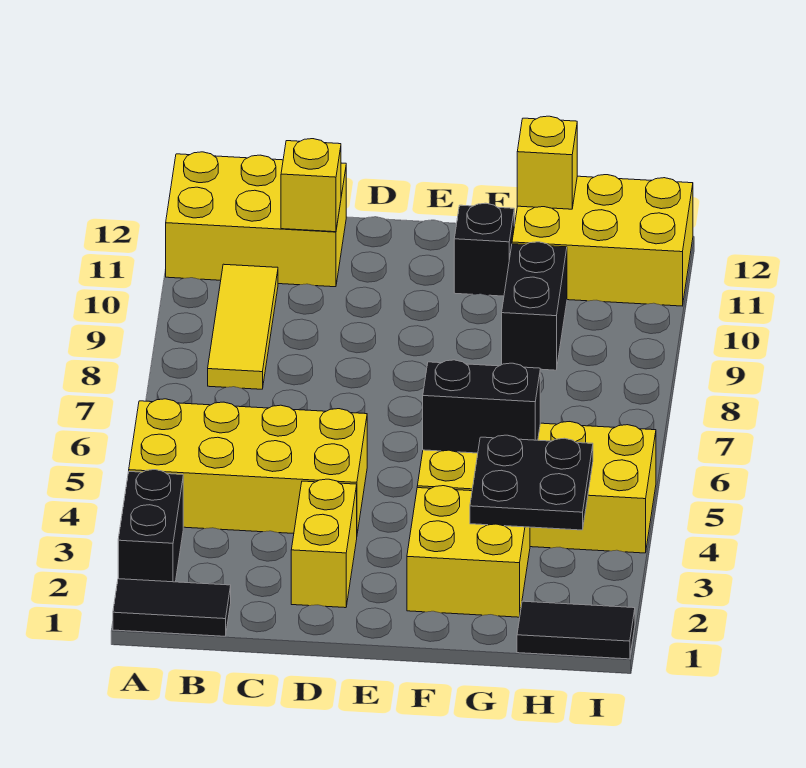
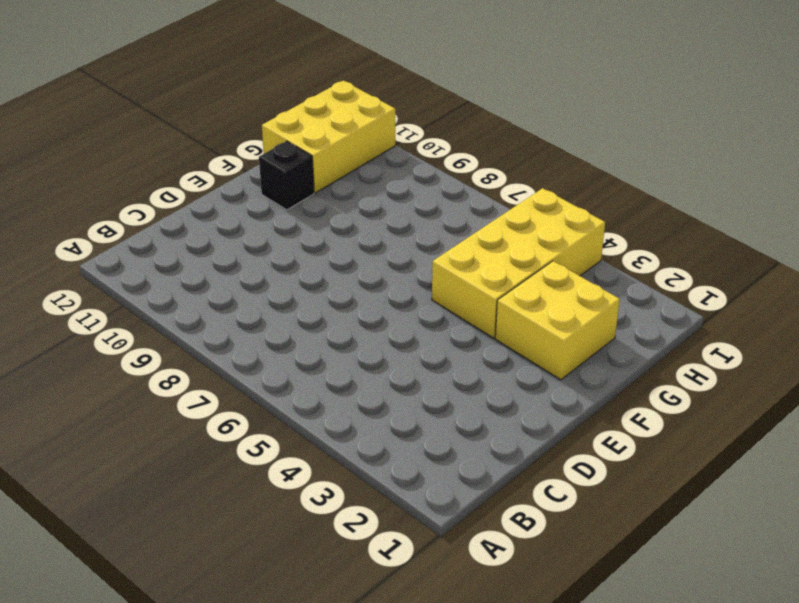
none -> black 1x2 tile [113,579,231,636]
none -> black 1x2 brick [118,470,183,582]
none -> yellow 2x4 brick [129,399,367,534]

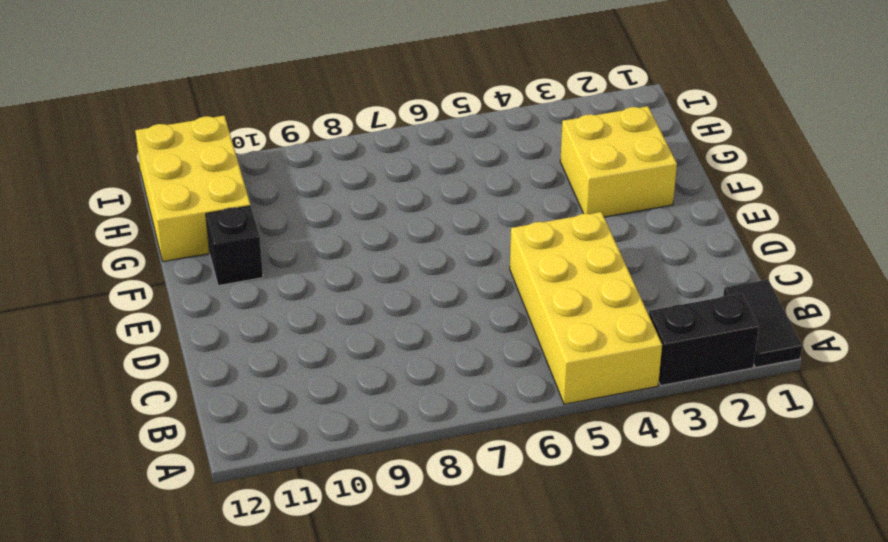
none -> yellow 2x3 brick [166,152,346,287]
none -> yellow 1x3 tile [208,264,278,389]
none -> yellow 1x2 brick [291,479,357,608]

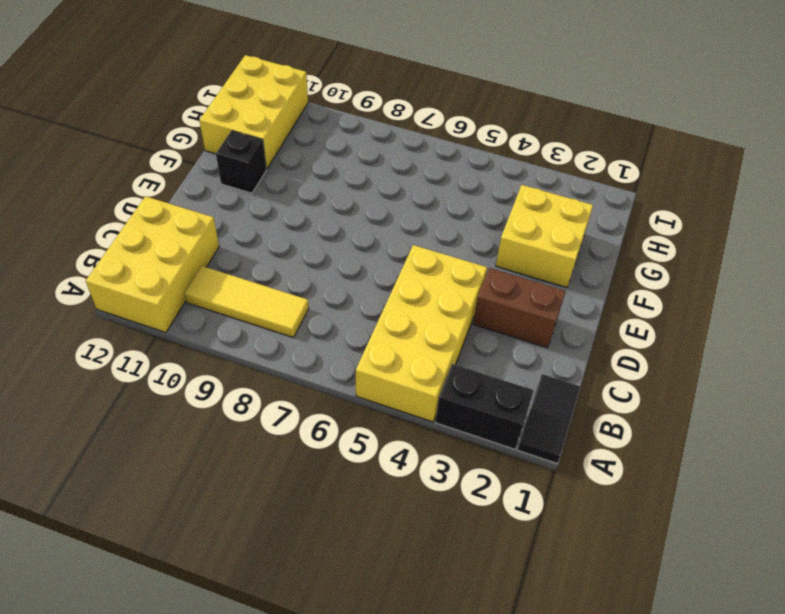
brown 1x2 brick [473,268,566,348] -> yellow 1x2 brick [291,479,357,608]
none -> yellow 2x4 brick [417,422,656,553]
none -> black 1x2 brick [502,242,567,370]
none -> black 1x2 tile [517,601,635,659]

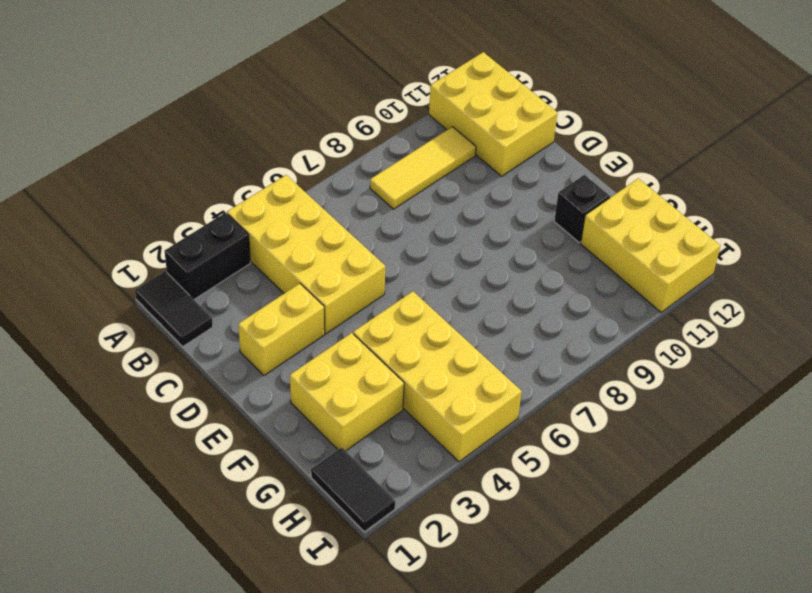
none -> black 1x2 brick [502,242,567,370]
none -> yellow 1x1 brick [281,139,341,232]
none -> black 1x2 brick [423,360,540,453]

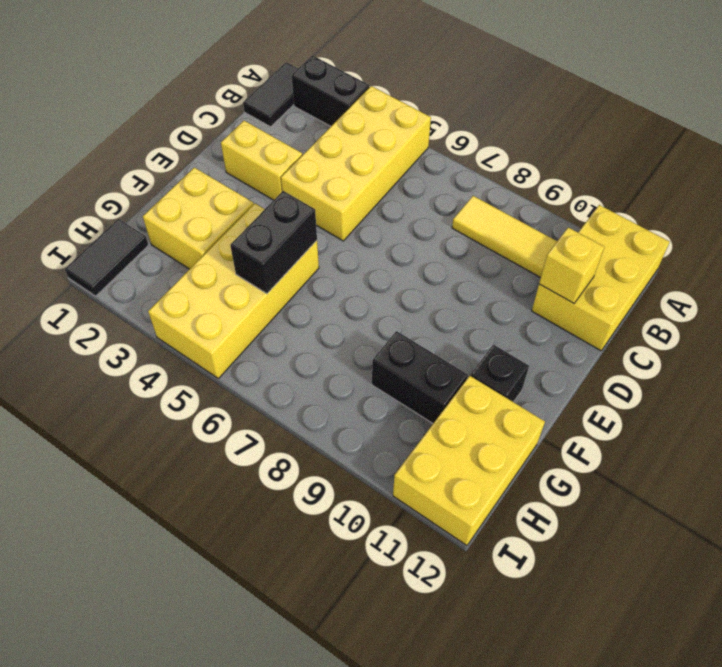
none -> black 2x2 plate [470,435,593,530]
none -> yellow 1x1 brick [517,116,577,209]

